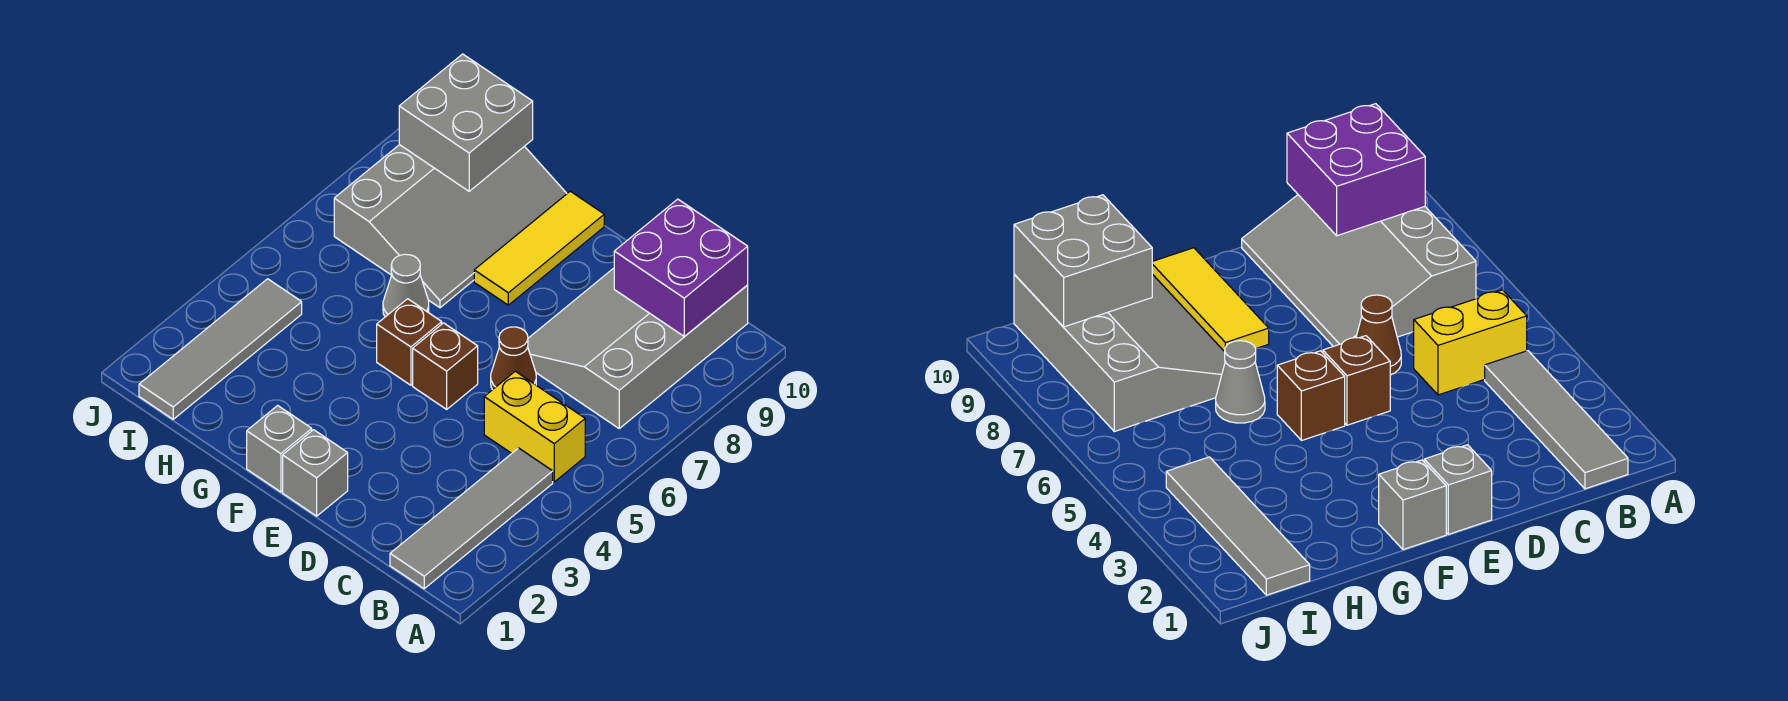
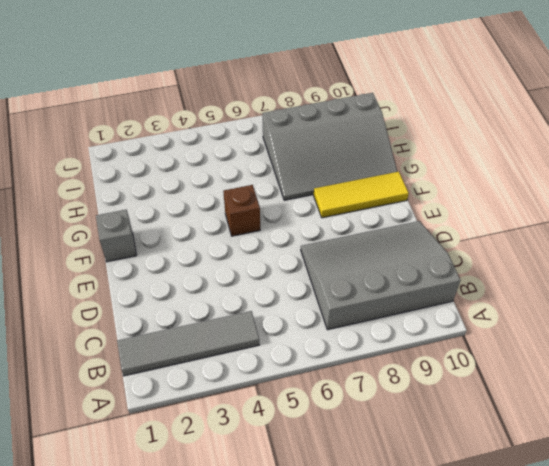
none -> yellow 1x2 brick [484,371,585,482]
none -> brown 1x1 cone [491,327,536,390]
none -> grey 1x1 brick [283,430,348,516]

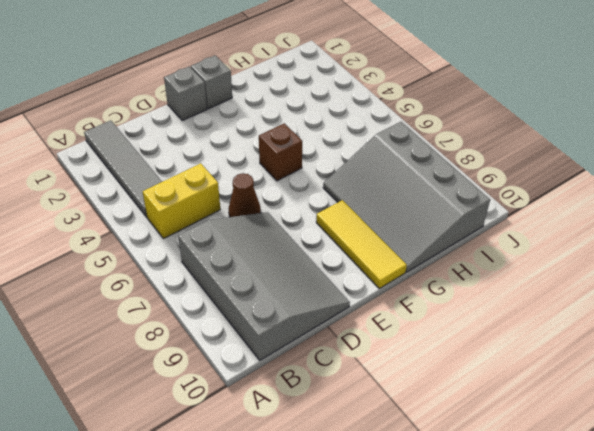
none -> brown 1x1 brick [413,323,478,409]
none -> grey 1x1 cone [383,254,429,317]
none -> grey 1x4 tile [139,279,302,419]

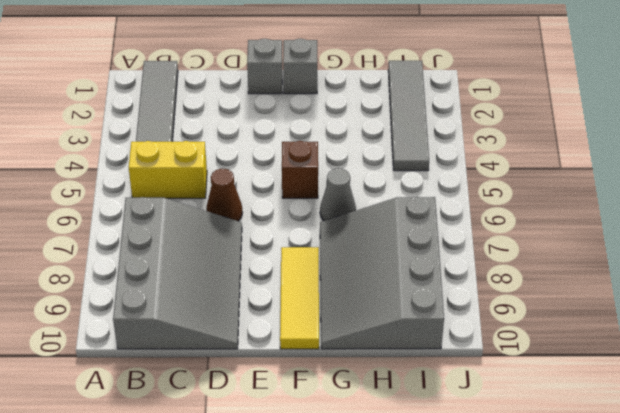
none -> brown 1x1 brick [413,323,478,409]
none -> purple 2x2 brick [614,199,748,337]
none -> grey 2x2 brick [399,54,533,191]

